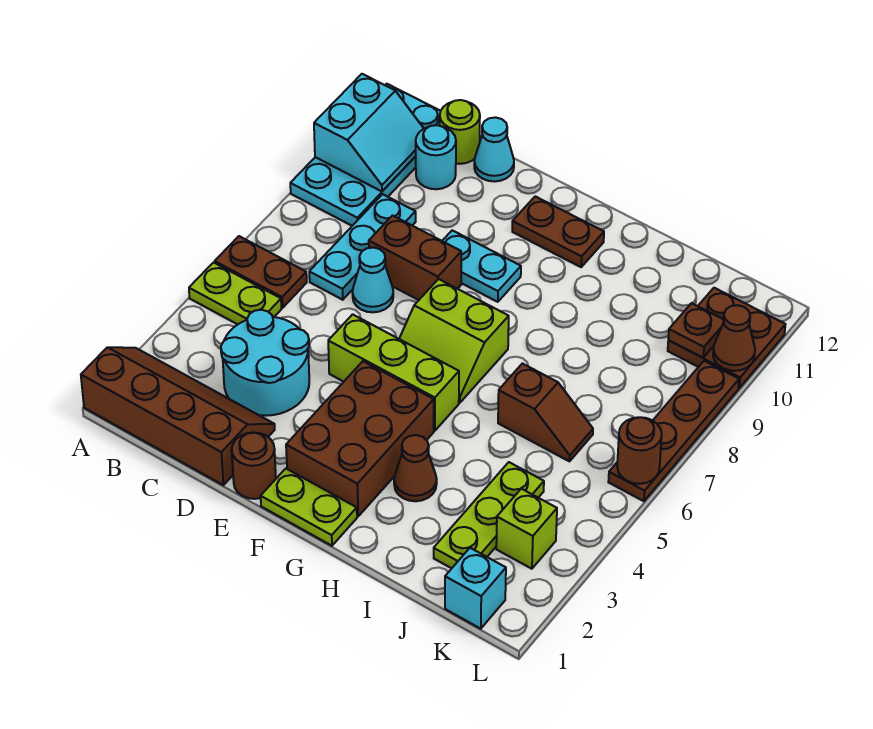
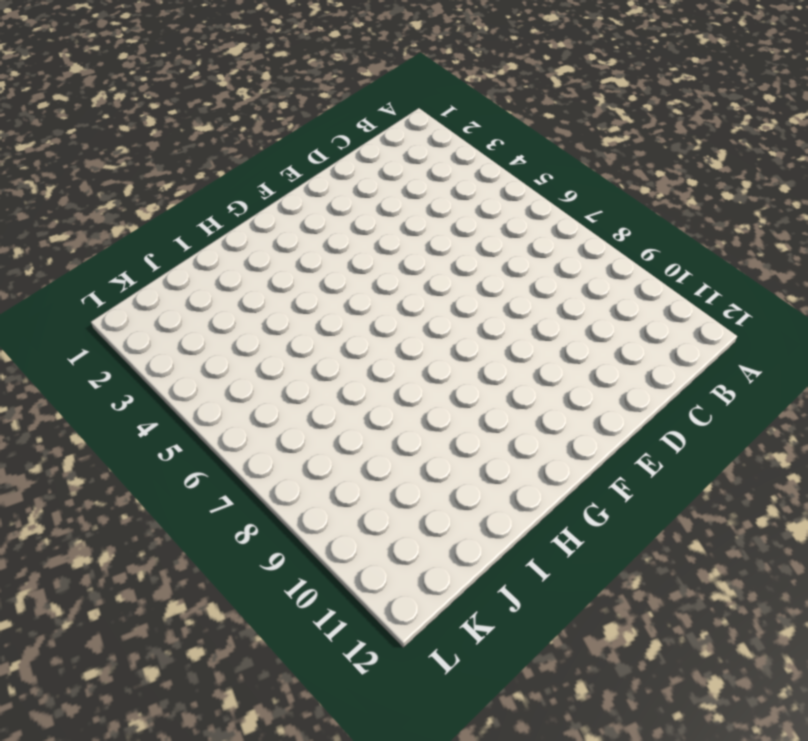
none -> brown 2x4 slope [81,347,275,485]
none -> lime 1x2 plate [189,263,281,325]
none -> brown 1x2 plate [215,236,307,308]

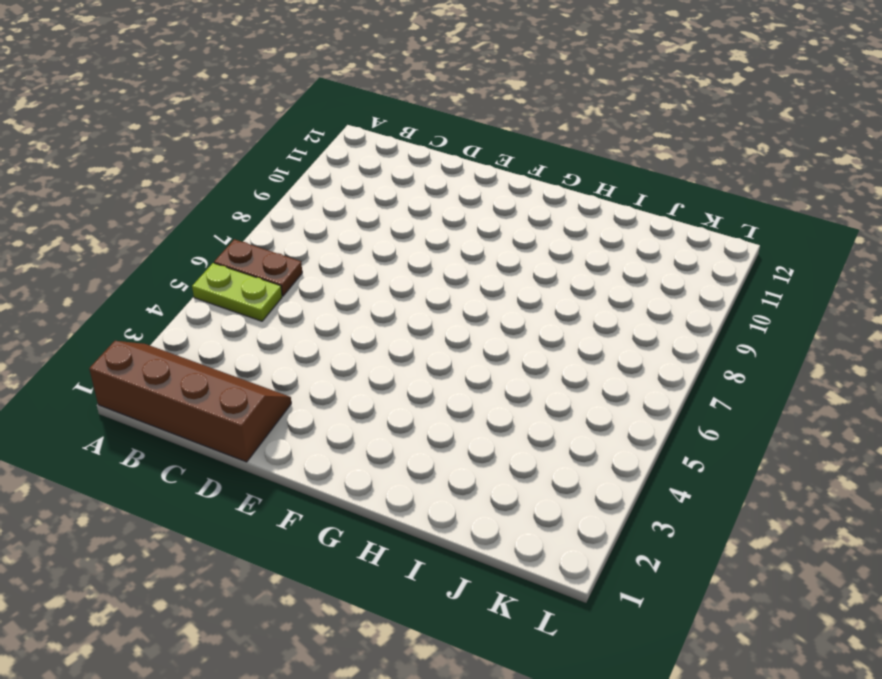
none -> cyan 2x4 plate [290,84,441,226]
none -> cyan 2x2 round brick [221,310,309,416]
none -> cyan 1x3 plate [309,194,416,300]

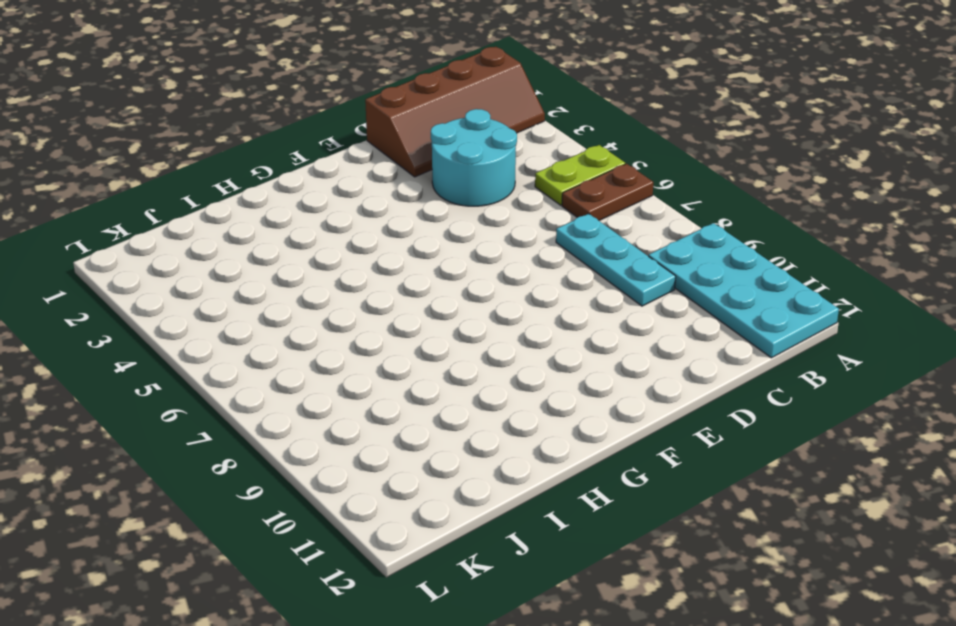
none -> cyan 1x1 round brick [415,125,456,189]
none -> lime 1x1 round brick [440,100,480,164]
none -> cyan 1x1 cone [352,247,393,312]

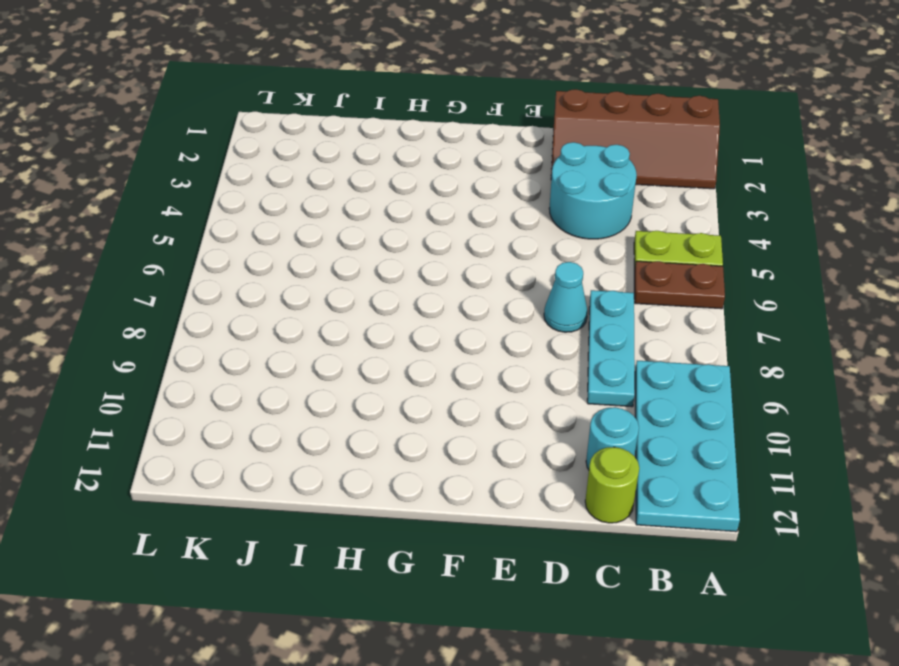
none -> brown 1x2 brick [369,216,461,300]
none -> cyan 1x1 cone [474,117,514,182]
none -> brown 1x1 round brick [232,433,276,499]

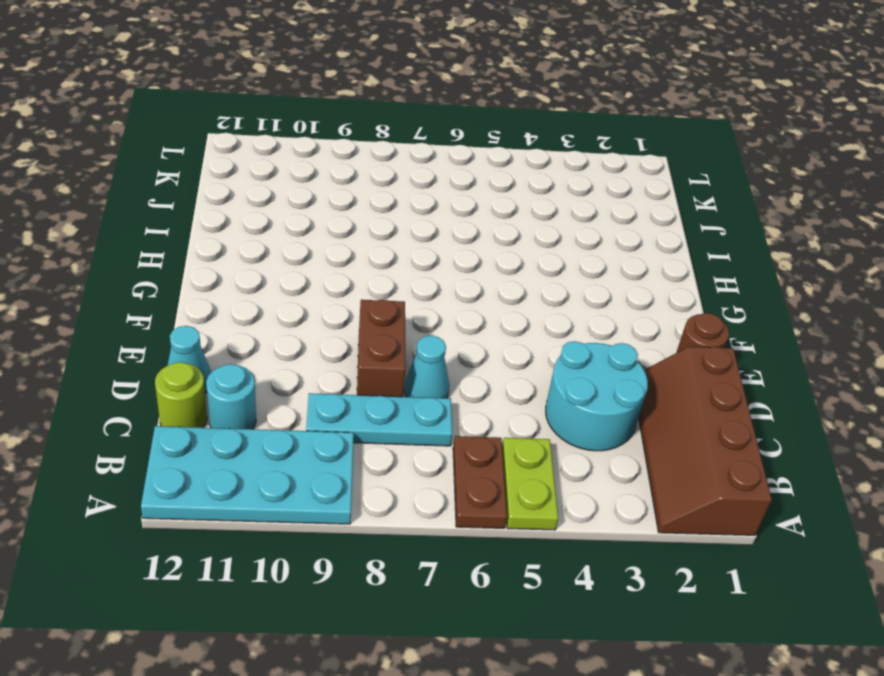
none -> lime 1x3 brick [328,314,459,431]
none -> cyan 1x2 plate [443,230,521,302]
none -> lime 1x2 plate [261,469,357,546]

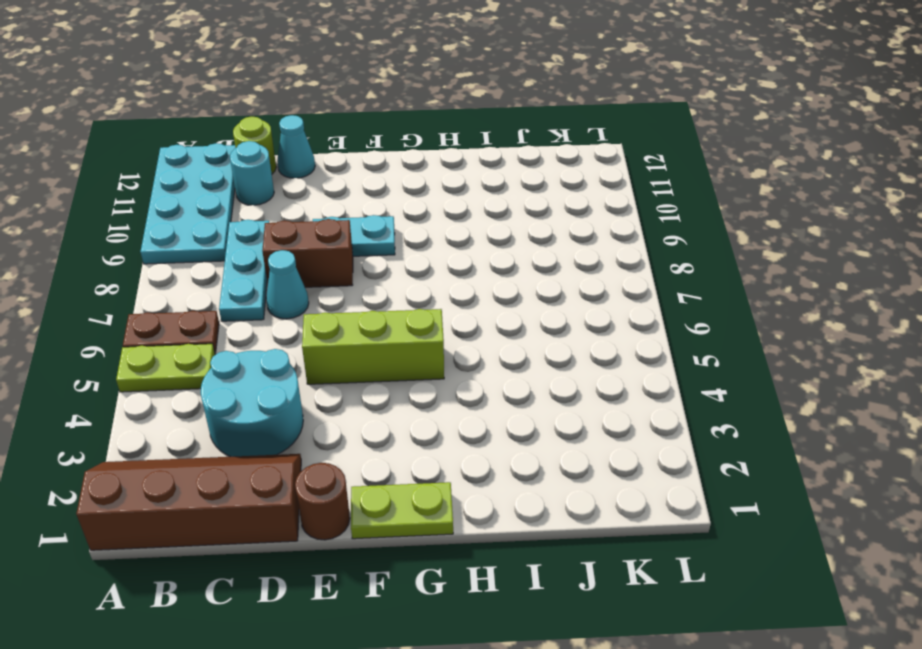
none -> brown 2x3 brick [286,361,434,516]
none -> lime 2x2 slope [399,279,509,403]
none -> brown 1x2 plate [512,196,604,267]

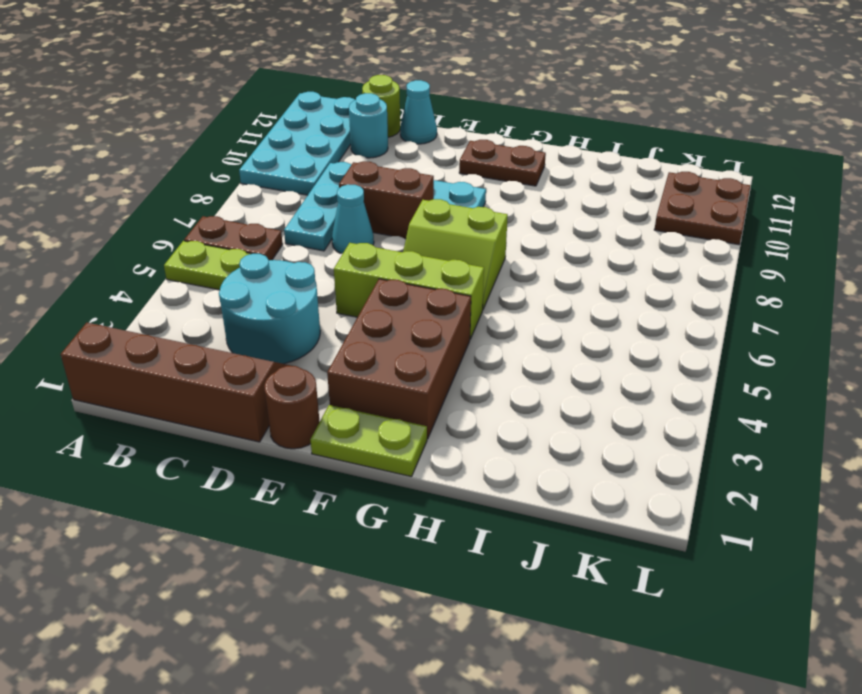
none -> brown 1x1 cone [394,435,437,501]
none -> brown 1x2 slope [498,363,593,461]
none -> lime 1x3 plate [434,462,544,568]

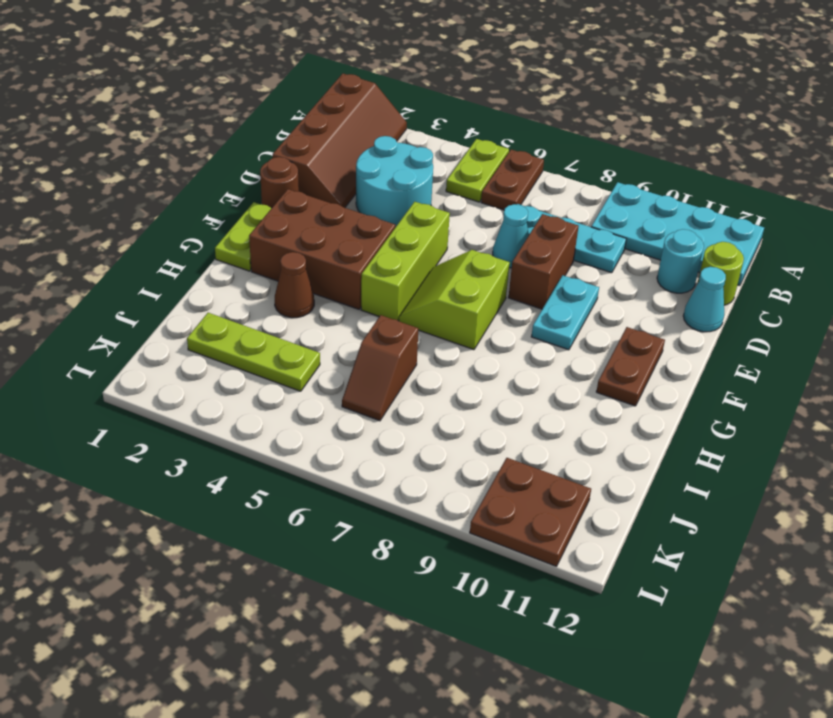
none -> cyan 1x1 brick [445,548,506,629]
none -> lime 1x1 brick [496,489,557,569]
none -> brown 1x4 plate [608,361,739,501]

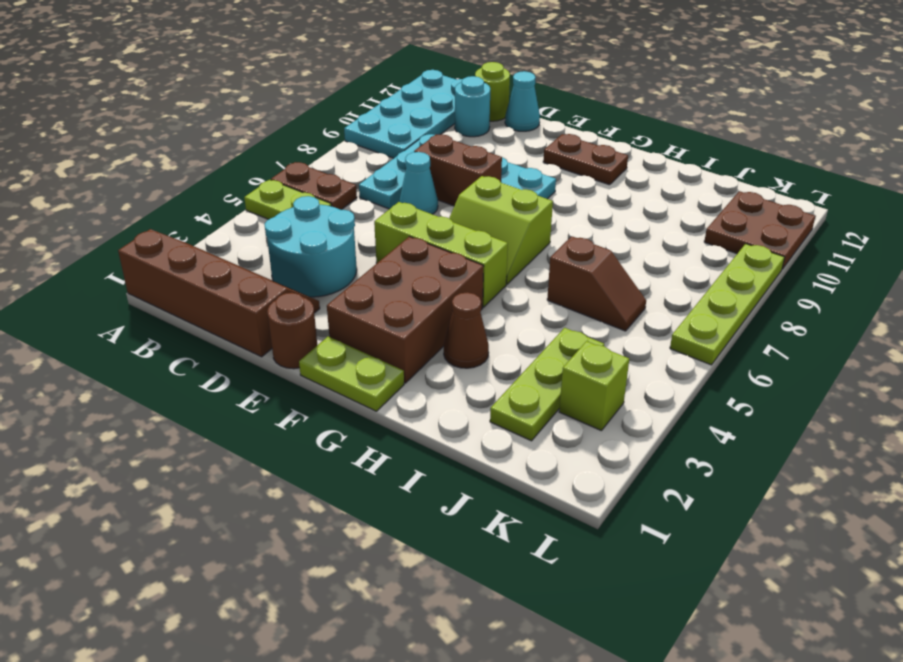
lime 1x4 plate [670,244,785,365] -> brown 1x4 plate [608,361,739,501]
none -> cyan 1x1 brick [445,548,506,629]
none -> cyan 2x2 slope [314,74,424,191]
none -> brown 1x1 plate [668,303,724,358]

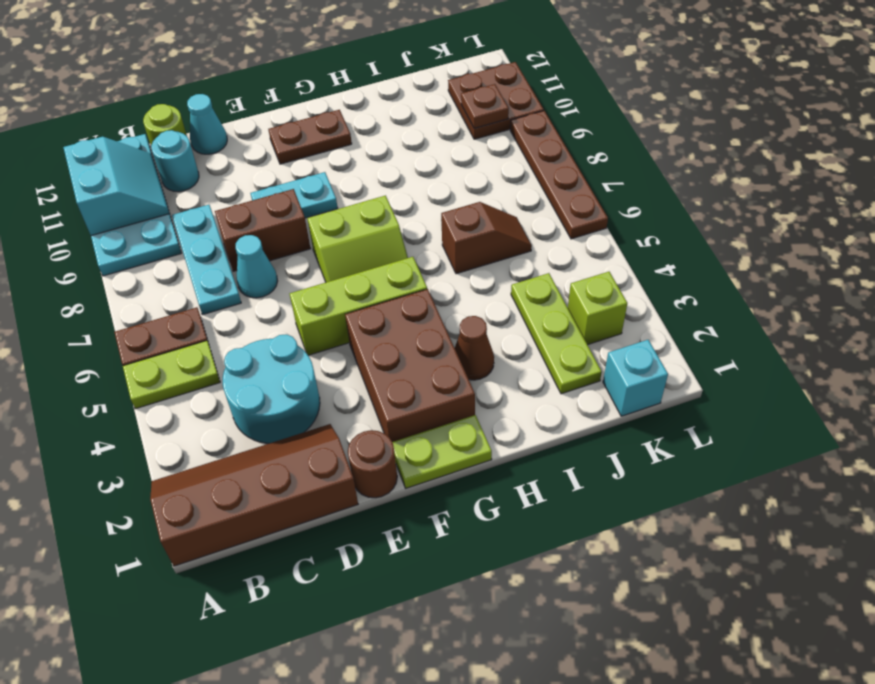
none -> brown 1x1 round brick [617,417,662,484]
none -> brown 1x1 cone [713,305,755,371]

